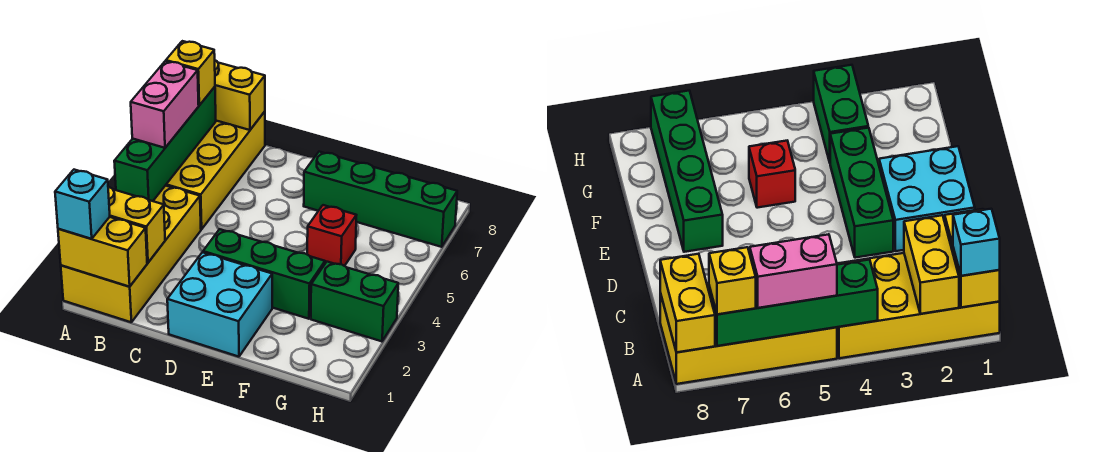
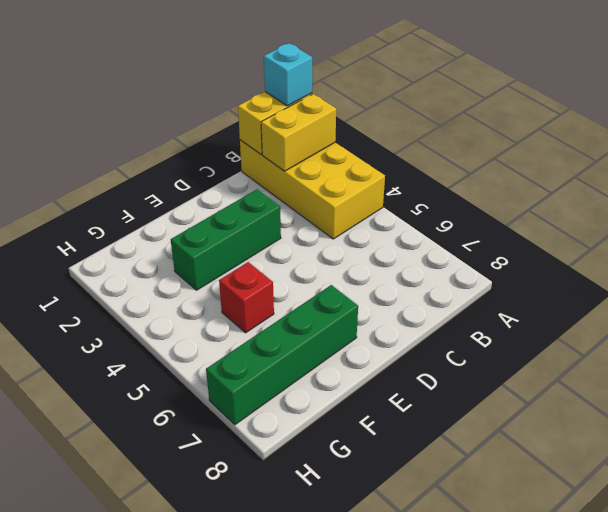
none -> yellow 2x4 brick [166,112,265,229]
none -> cyan 2x2 brick [167,252,272,357]
none -> green 1x2 brick [311,262,398,341]

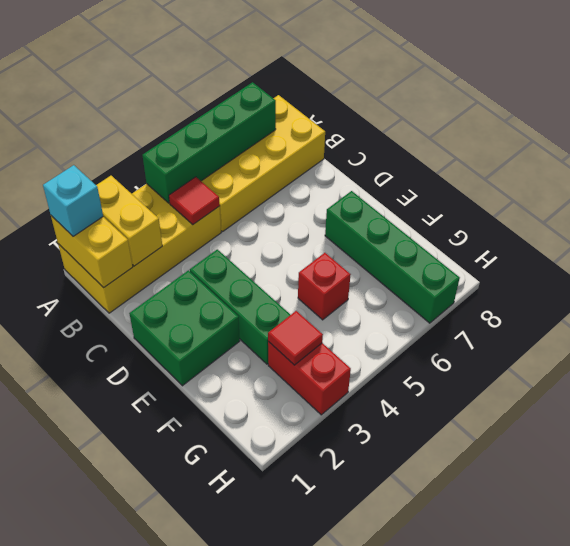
red 1x1 tile [169,177,220,224] -> none
green 2x2 brick [129,270,240,386] -> cyan 2x2 brick [167,252,272,357]
red 1x2 brick [268,342,351,415] -> green 1x2 brick [311,262,398,341]
red 1x1 tile [268,311,323,365] -> none
none -> yellow 1x2 brick [215,60,265,130]
none -> pink 1x2 brick [131,61,199,148]
none -> yellow 1x1 brick [166,41,215,105]

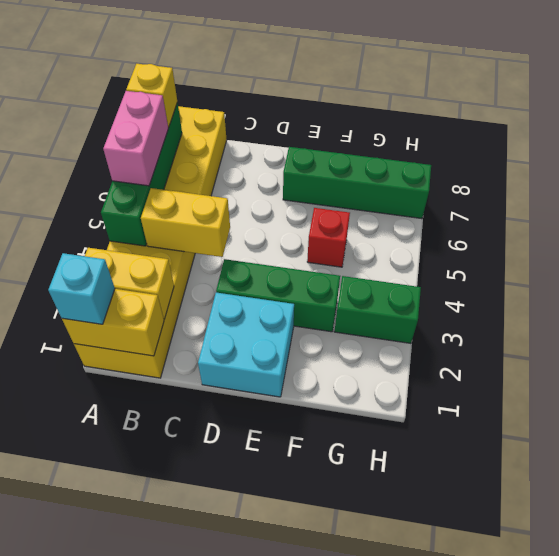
yellow 1x2 brick [141,188,230,257] -> yellow 1x2 brick moved to [215,60,265,130]

